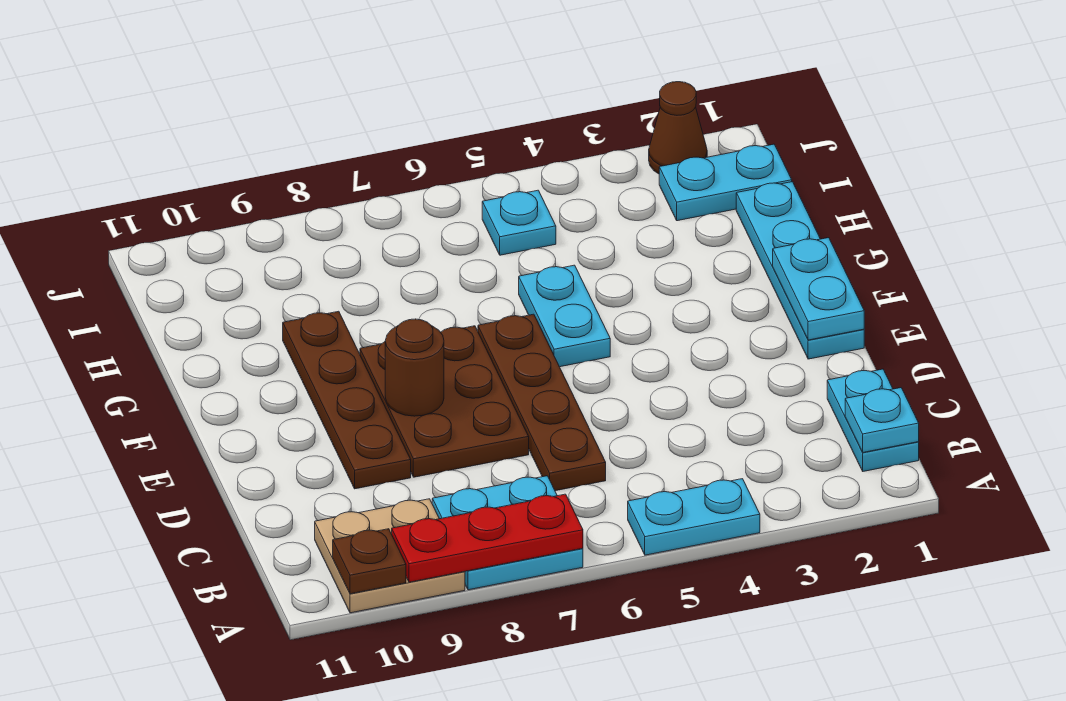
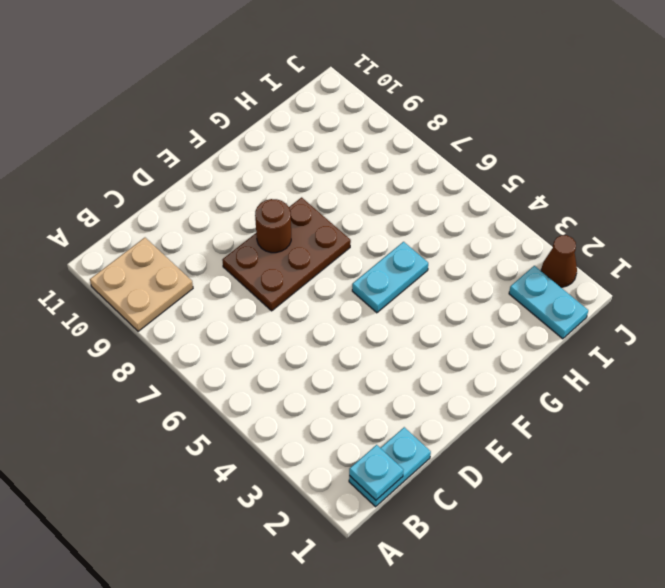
none -> cyan 1x2 plate [628,479,760,555]
none -> cyan 2x2 plate [432,476,583,590]
none -> brown 1x4 plate [478,314,606,491]

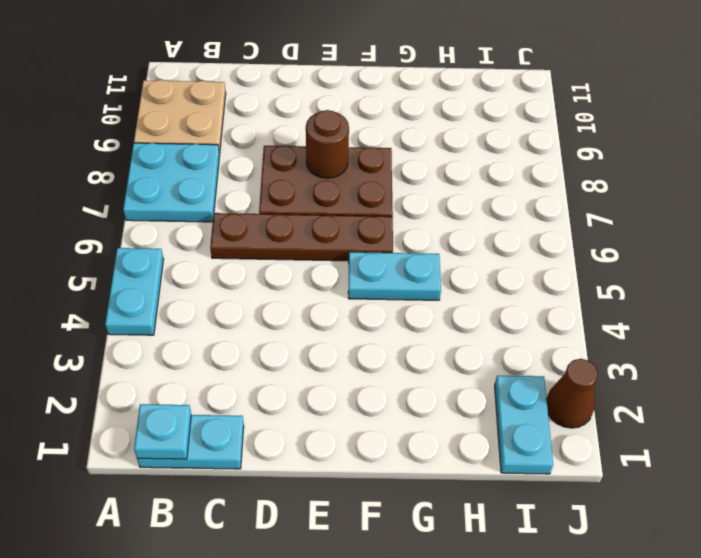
none -> brown 1x4 plate [283,311,411,489]
none -> cyan 1x4 plate [736,182,864,359]
none -> cyan 1x1 plate [482,190,556,255]

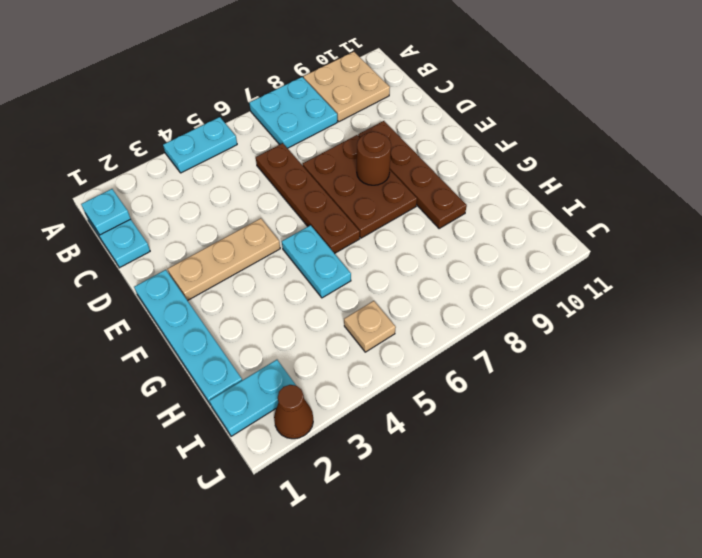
tan 1x3 plate [168,218,280,301] -> none
tan 1x1 plate [344,301,396,352] -> cyan 1x1 plate [482,190,556,255]
none -> red 1x3 plate [392,494,583,582]
none -> brown 1x1 plate [333,529,406,594]
none -> cyan 1x2 plate [773,238,864,340]

